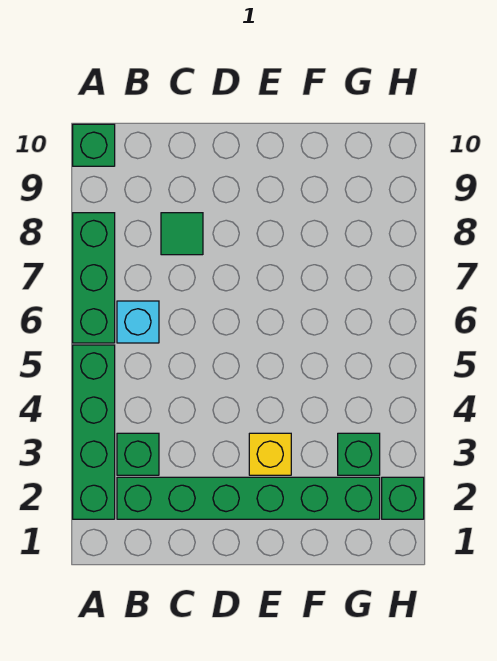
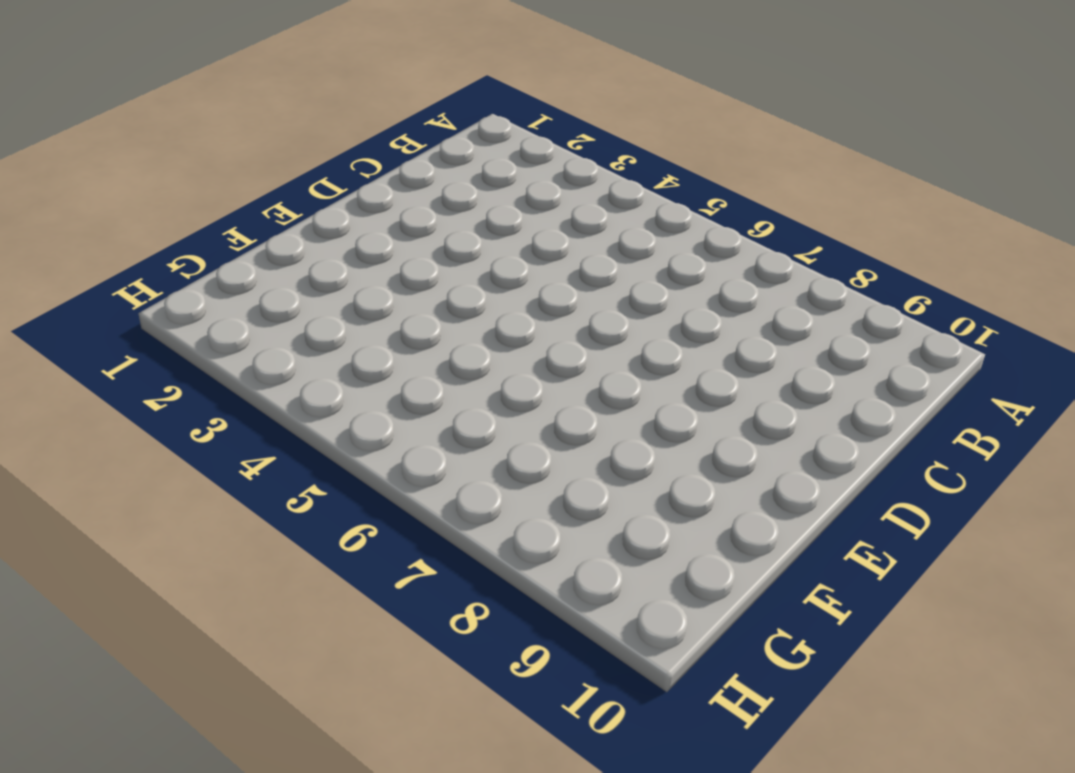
none -> green 1x4 brick [73,345,115,519]
none -> green 1x3 brick [73,213,115,343]

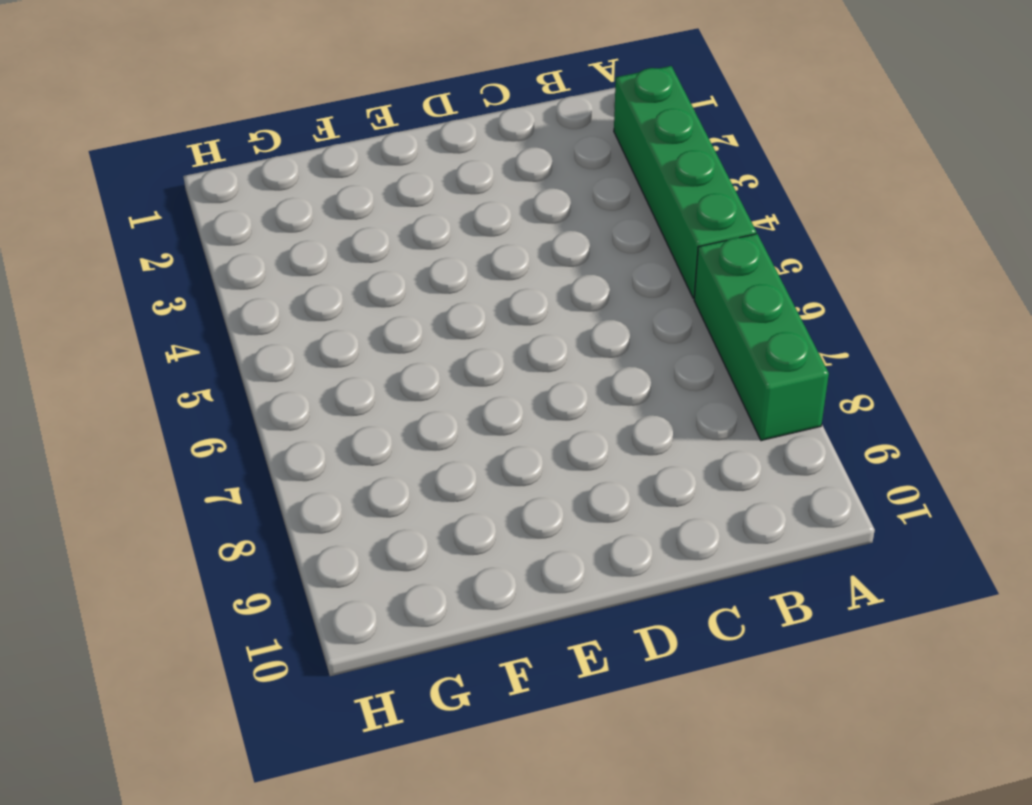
none -> green 1x1 brick [73,124,115,166]
none -> green 1x6 brick [117,477,380,519]

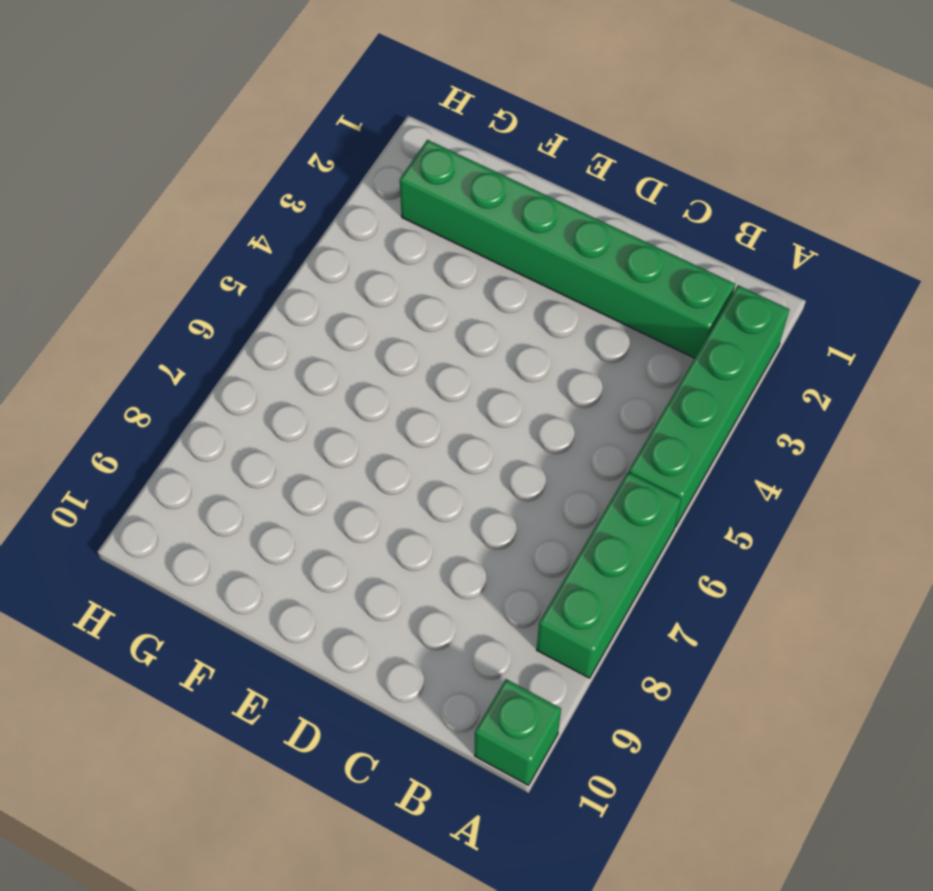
none -> green 1x1 brick [117,433,159,475]
none -> cyan 1x1 brick [117,301,159,343]

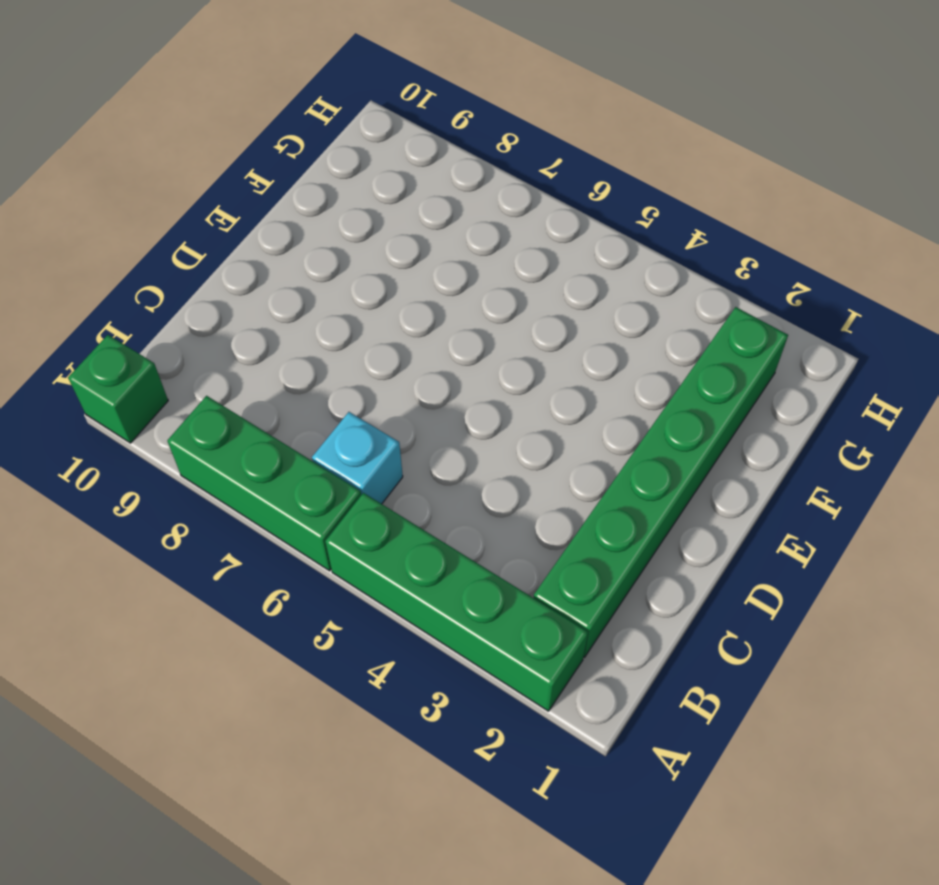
none -> green 1x1 brick [117,433,159,475]
none -> green 1x1 tile [161,213,203,255]

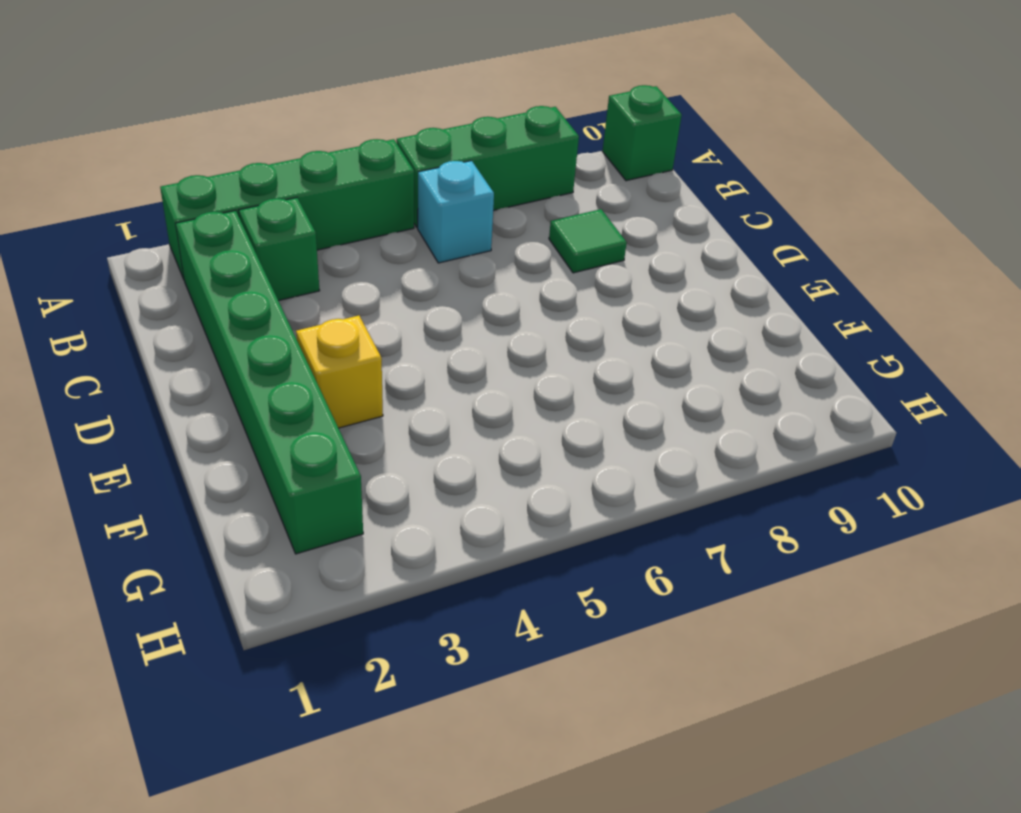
none -> green 1x1 brick [338,433,380,475]
none -> green 1x1 brick [382,477,424,519]

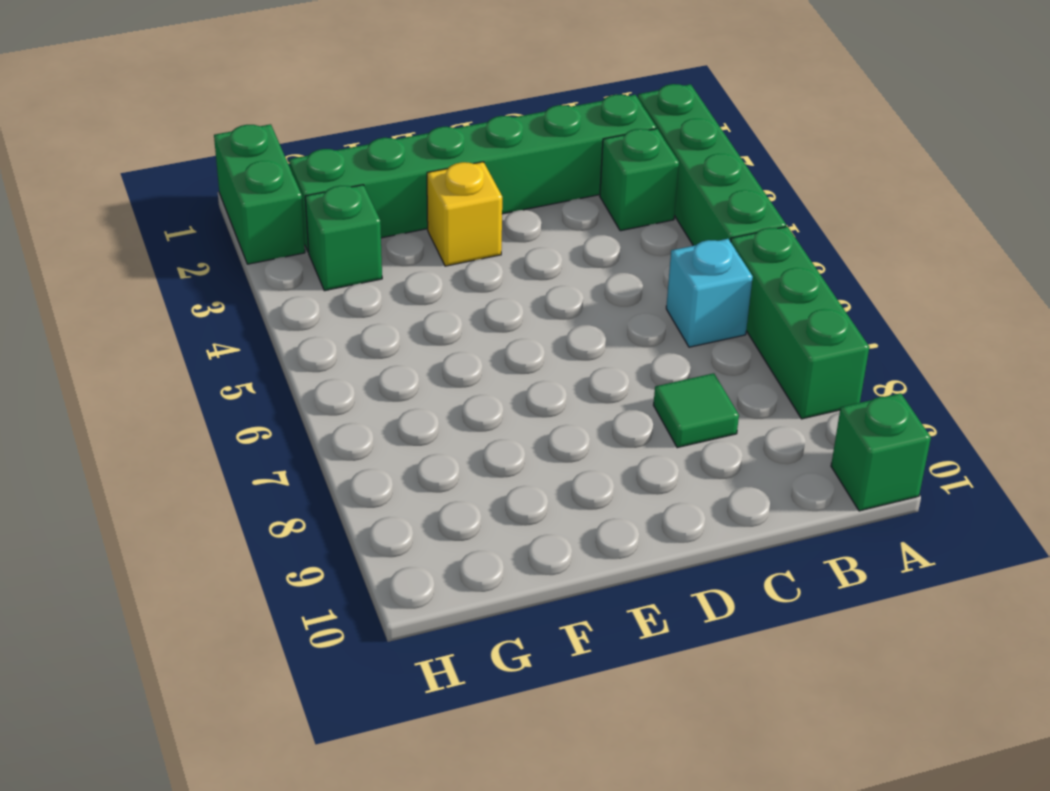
green 1x2 brick [214,124,305,264] -> green 1x1 brick [382,477,424,519]

